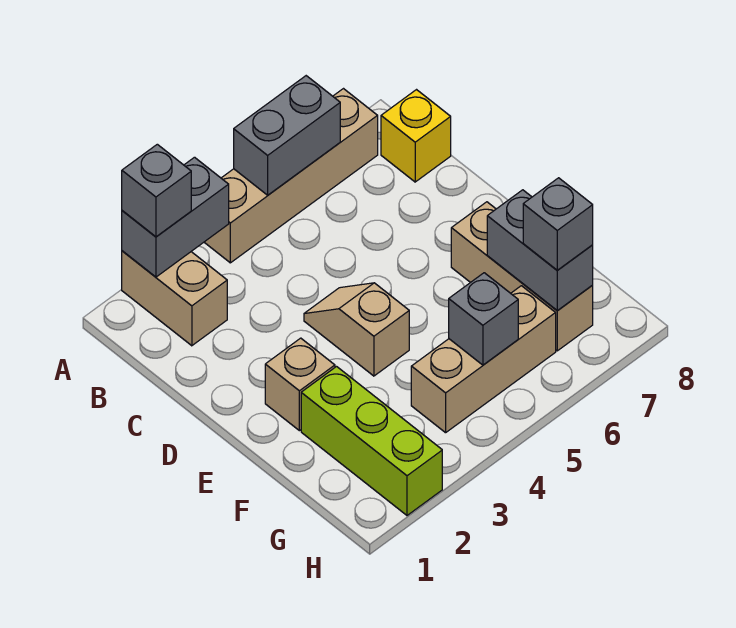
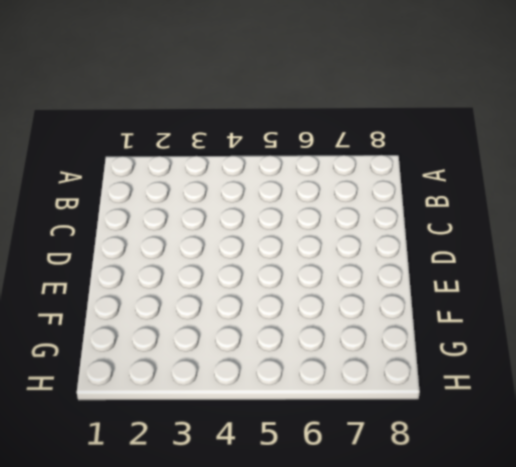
none -> tan 1x2 brick [122,251,227,346]
none -> tan 1x4 brick [204,89,378,263]
none -> yellow 1x1 brick [381,90,451,182]

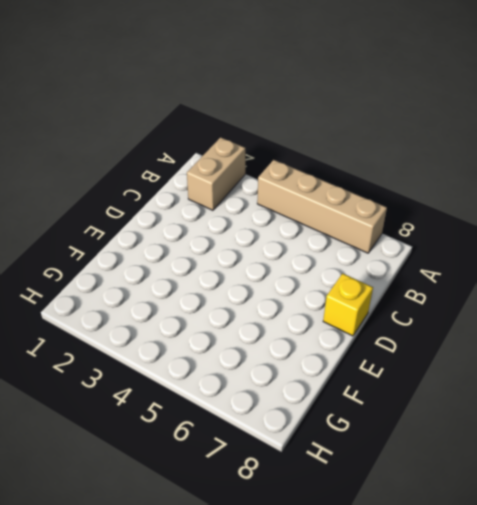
yellow 1x1 brick [323,273,373,336] -> yellow 1x1 brick moved to [381,90,451,182]
none -> tan 1x2 slope [304,283,409,376]
none -> tan 1x1 brick [265,338,335,431]
none -> tan 1x3 brick [451,202,593,351]

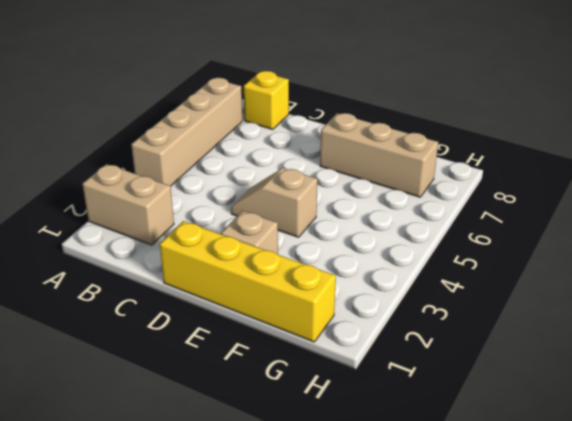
yellow 1x4 brick [160,221,336,342] -> none
none -> lime 1x3 brick [301,367,442,515]
none -> tan 1x3 brick [411,286,556,433]
none -> grey 1x2 brick [122,157,229,277]

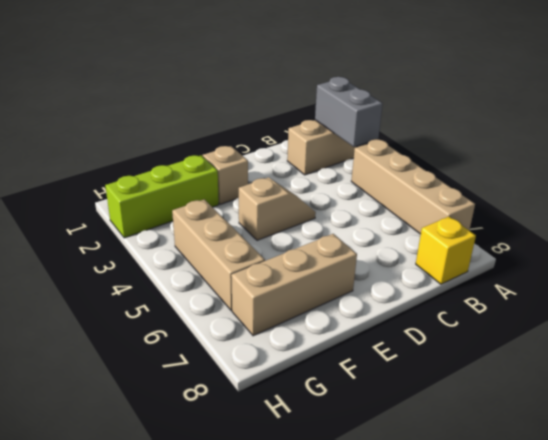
none -> grey 1x2 brick [234,76,340,195]
none -> grey 1x2 brick [487,190,593,311]
none -> grey 1x1 brick [449,273,518,365]

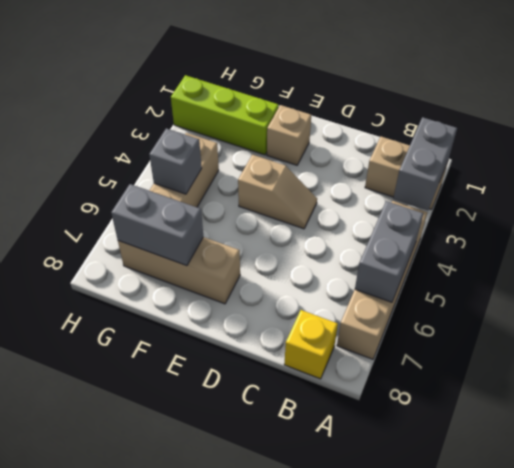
none -> grey 1x1 brick [122,144,191,237]
none -> grey 1x1 brick [523,178,593,270]

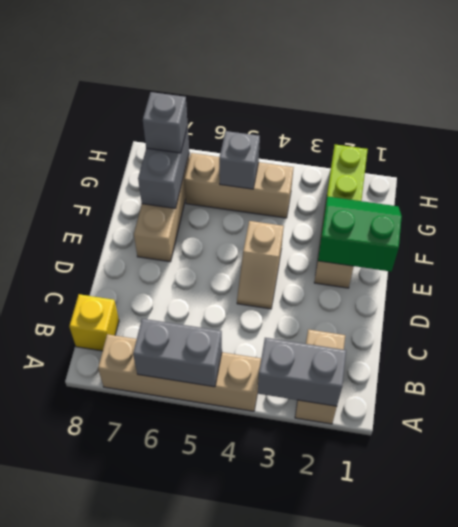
green 2x2 slope [318,196,402,272] -> none
none -> grey 1x1 brick [122,144,191,237]

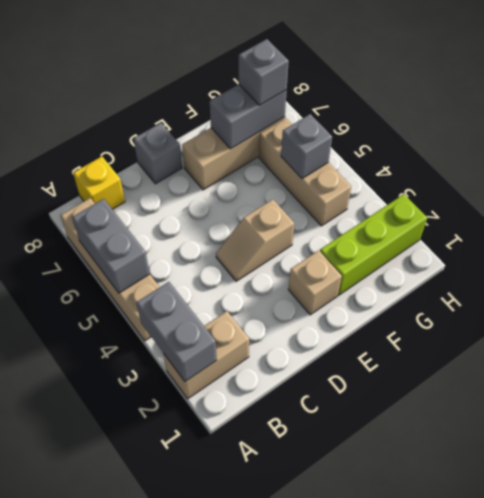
grey 1x1 brick [133,123,182,184] -> grey 1x1 brick moved to [122,144,191,237]

